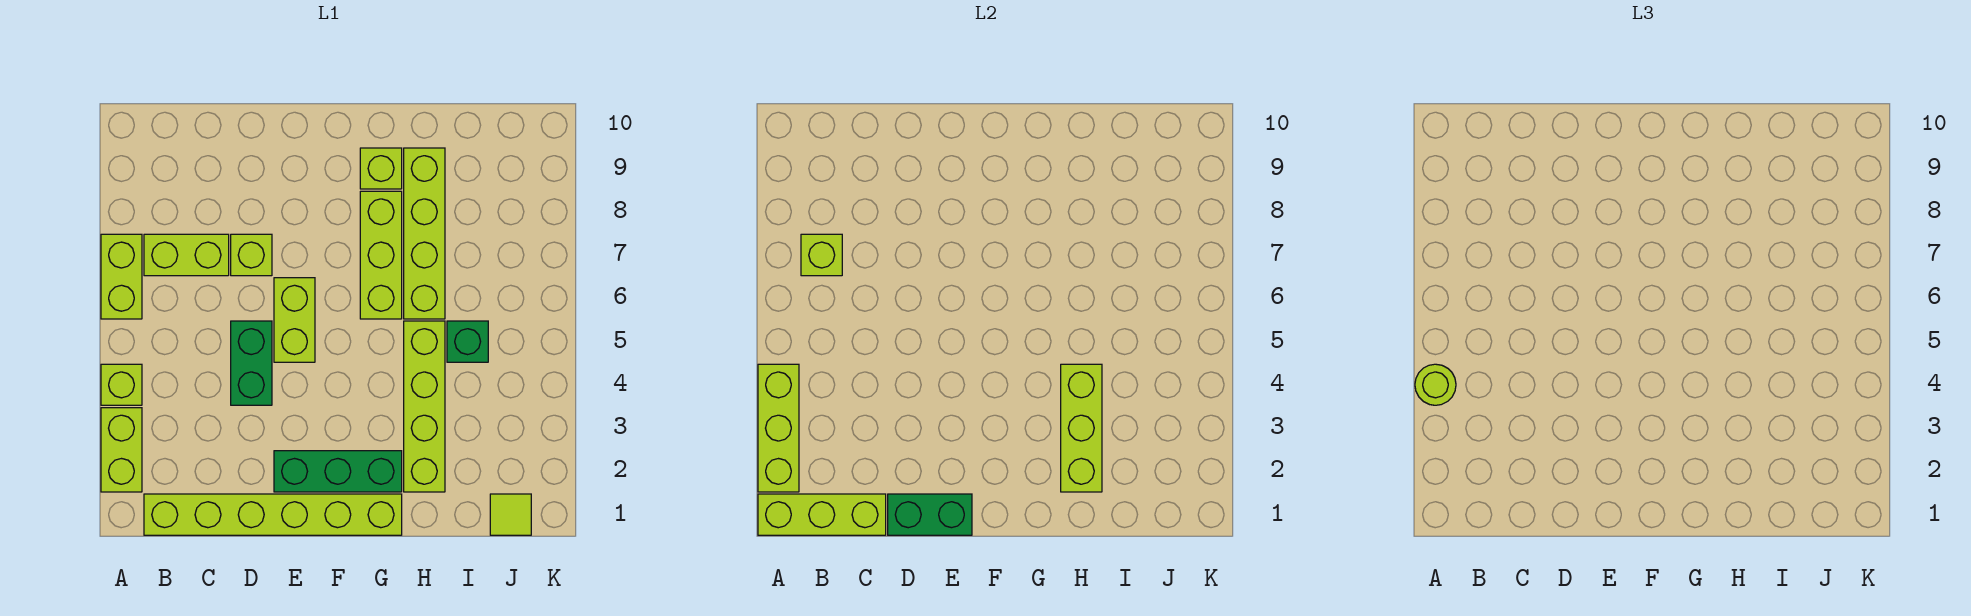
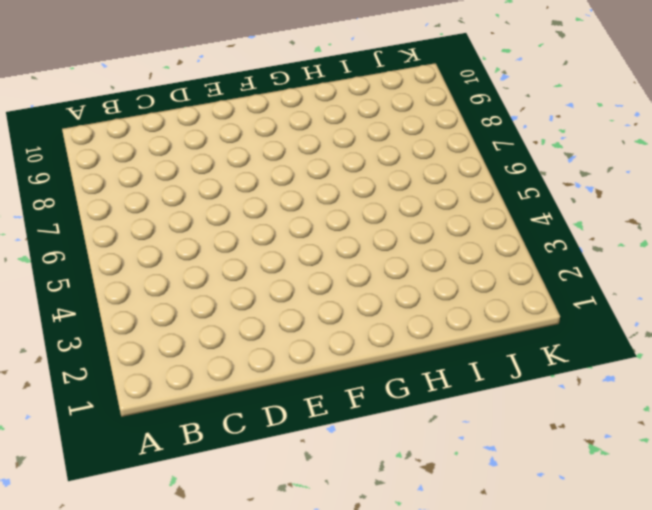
none -> lime 1x2 brick [101,408,142,492]
none -> lime 1x1 brick [101,364,142,405]
none -> lime 1x2 brick [101,234,142,319]

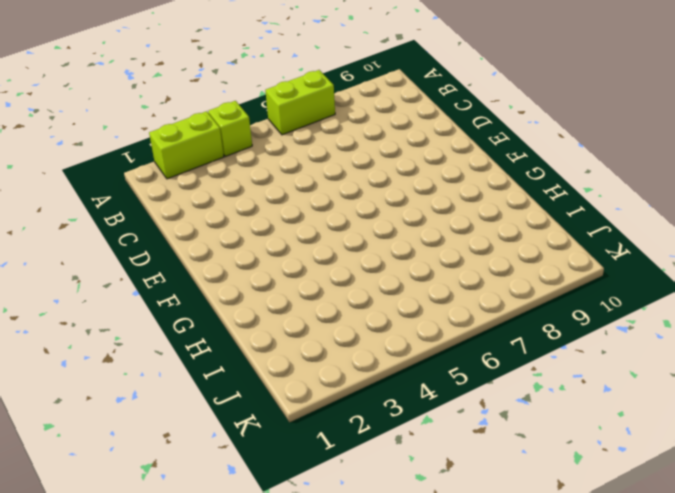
none -> lime 1x6 brick [144,494,402,535]
none -> lime 1x2 brick [144,234,229,276]
none -> green 1x2 brick [231,321,272,405]

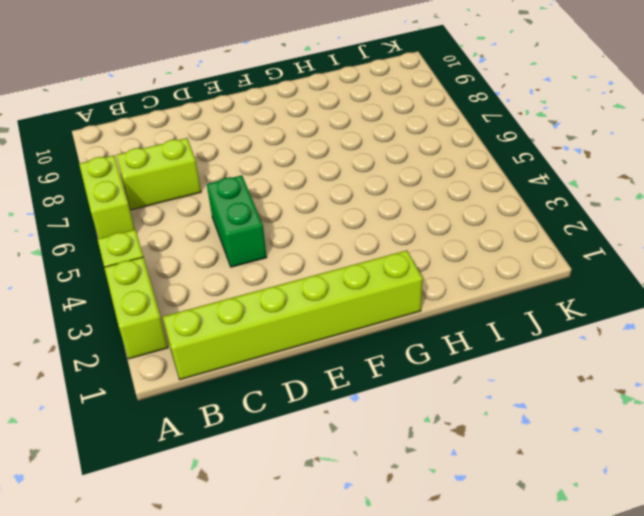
none -> lime 1x1 brick [231,234,272,276]
none -> green 1x3 brick [274,451,402,492]
none -> lime 1x2 brick [274,278,315,362]

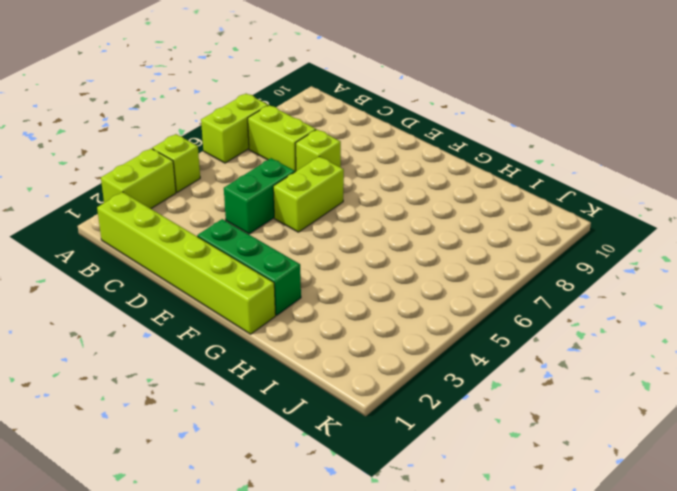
none -> lime 1x3 brick [360,191,402,319]
none -> lime 1x1 brick [360,148,402,189]
none -> lime 1x4 brick [404,321,445,492]

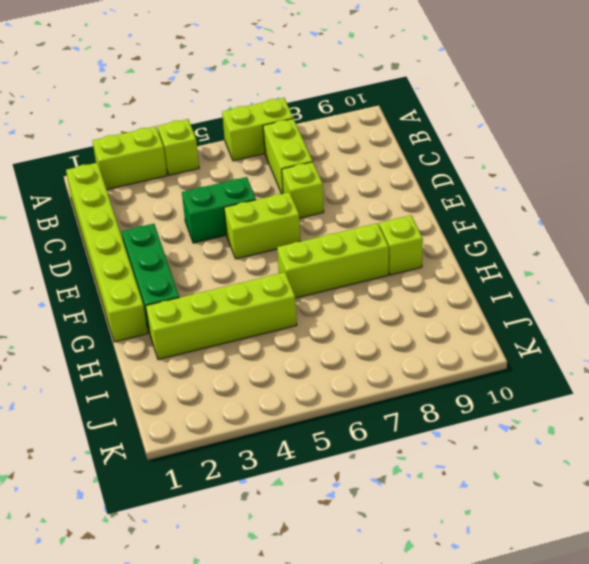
none -> lime 1x4 brick [404,148,445,319]
none -> green 1x1 brick [447,321,488,362]
none -> lime 1x1 tile [490,494,531,535]

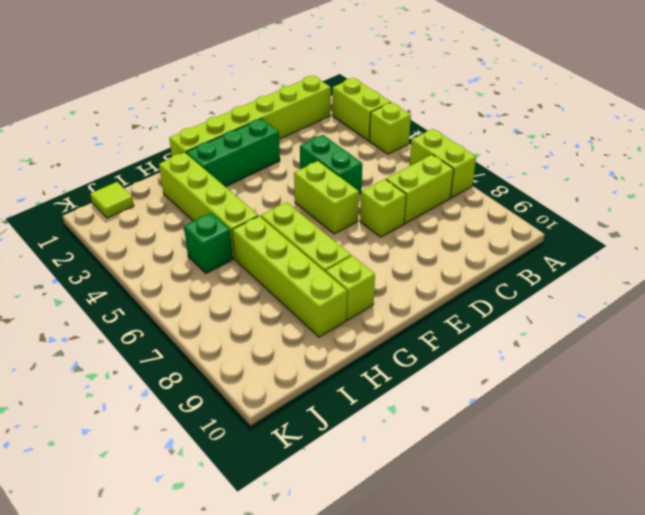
none -> lime 1x3 brick [758,494,886,535]
none -> lime 1x3 brick [758,364,799,492]
none -> lime 1x1 brick [801,234,842,276]

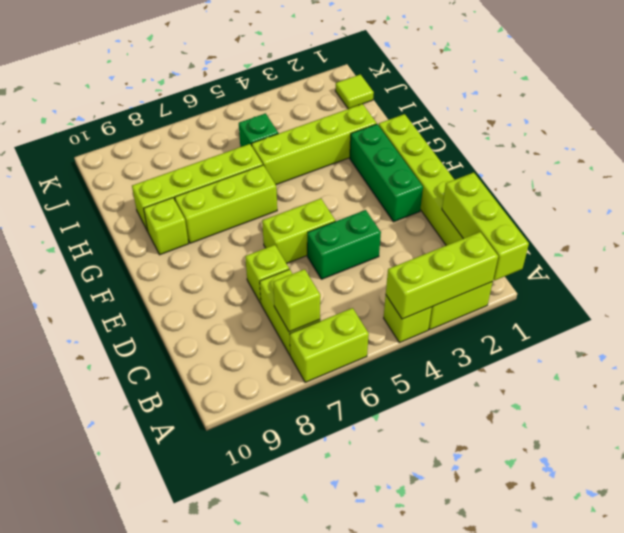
none -> green 1x2 brick [888,494,972,535]
none -> lime 1x3 brick [1061,364,1102,492]
none -> lime 1x1 round brick [1415,364,1456,405]

